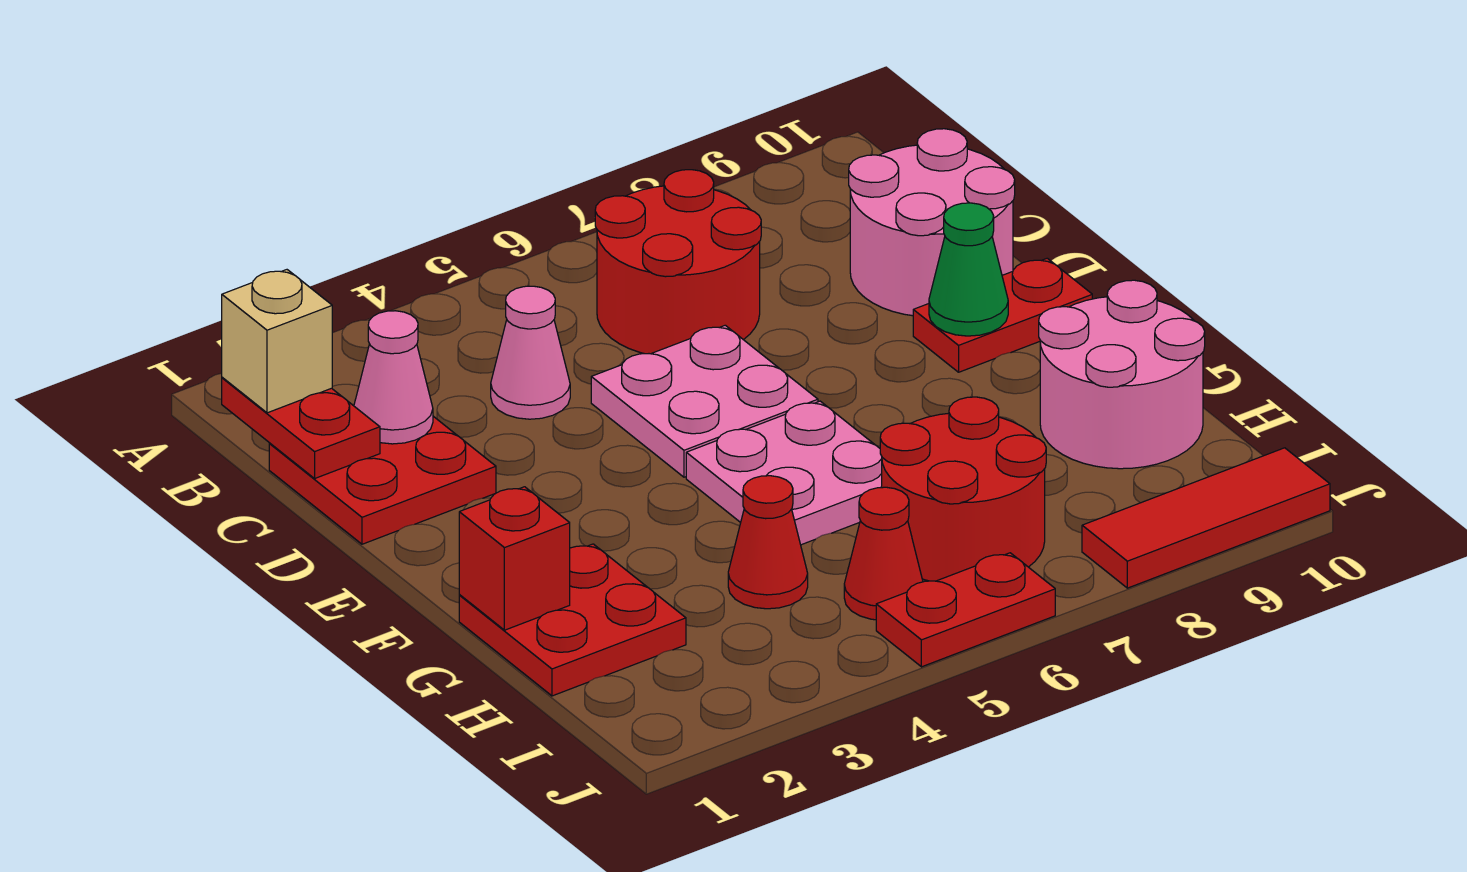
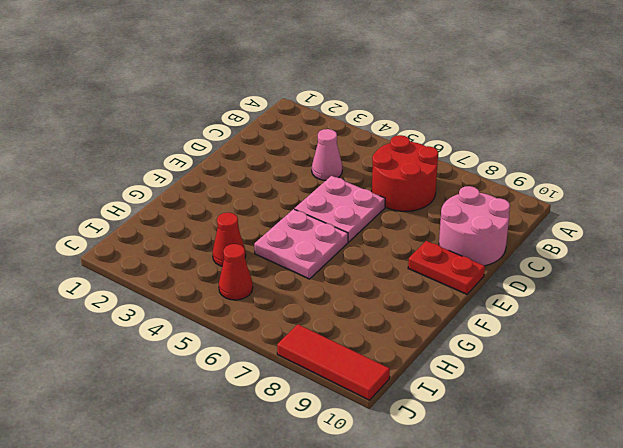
none -> red 2x2 plate [269,416,496,544]
none -> red 2x2 plate [459,544,686,696]
none -> pink 2x2 round brick [1039,280,1205,469]

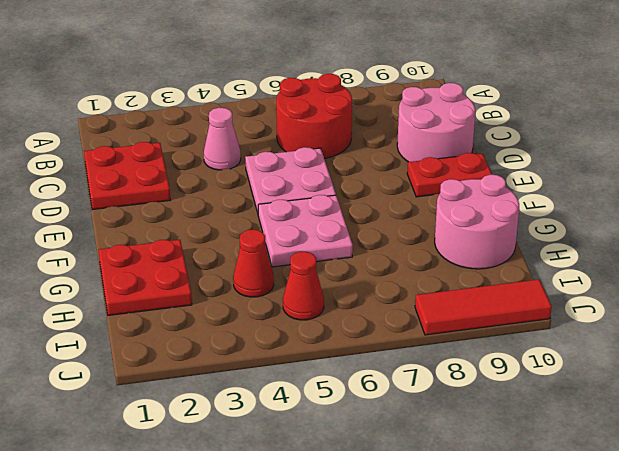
none -> red 2x2 round brick [880,397,1046,581]
none -> red 1x2 plate [876,553,1055,667]
none -> red 1x2 plate [222,377,380,478]

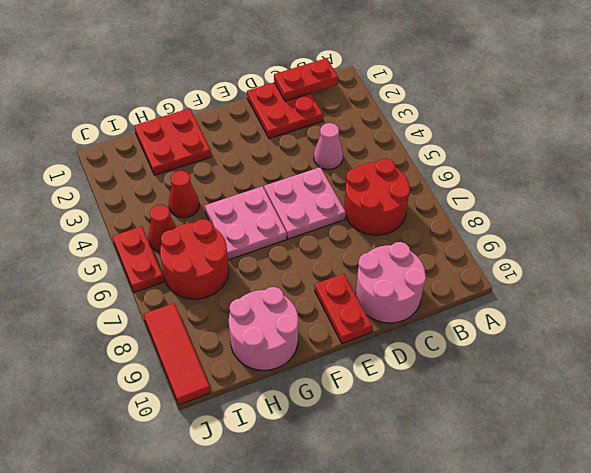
none -> pink 1x1 cone [354,311,433,444]
none -> green 1x1 cone [929,203,1008,336]
none -> red 1x1 brick [459,487,570,630]

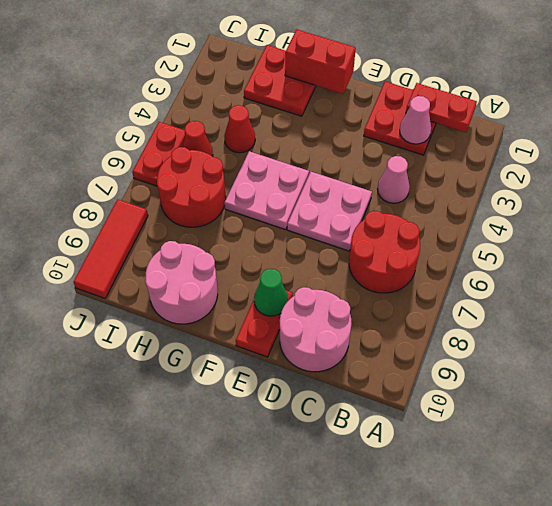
red 1x2 brick [285,29,356,94] -> red 1x1 brick [459,487,570,630]
none -> tan 1x1 brick [222,270,332,413]

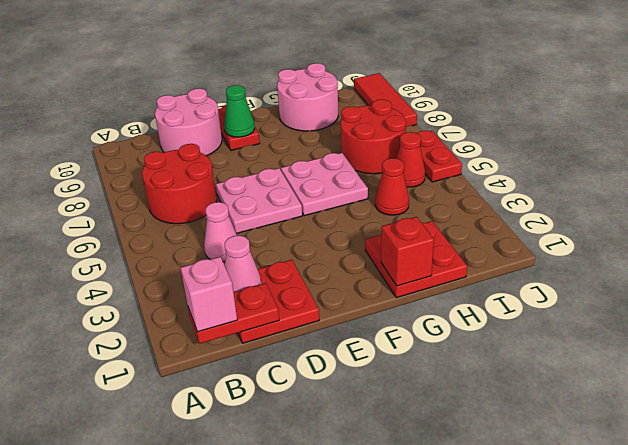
pink 1x1 brick [181,257,237,332] -> tan 1x1 brick [222,270,332,413]

